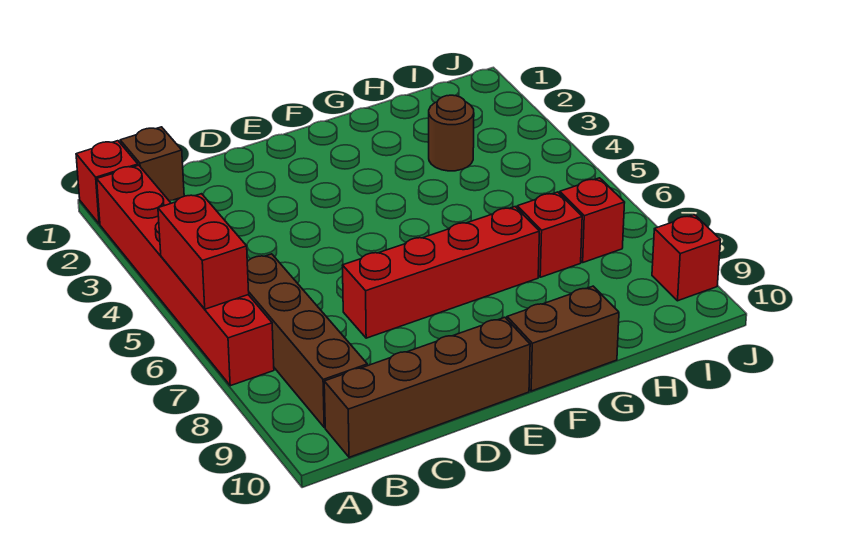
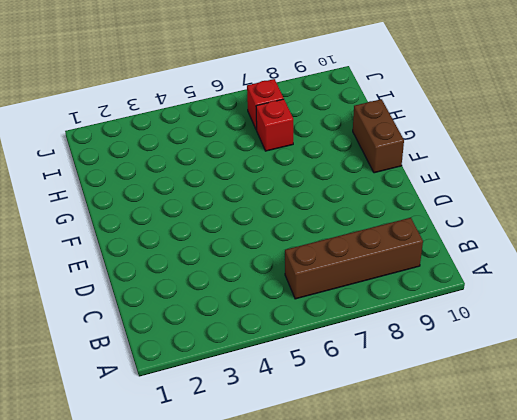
none -> red 1x1 brick [76,141,138,224]
none -> red 1x6 brick [97,165,274,386]
none -> brown 1x1 brick [120,127,184,201]

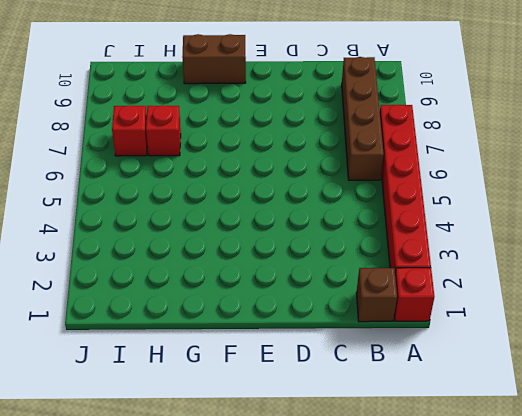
none -> brown 1x4 brick [324,317,530,457]
none -> red 1x4 brick [342,207,539,338]
none -> brown 1x1 round brick [429,95,474,171]

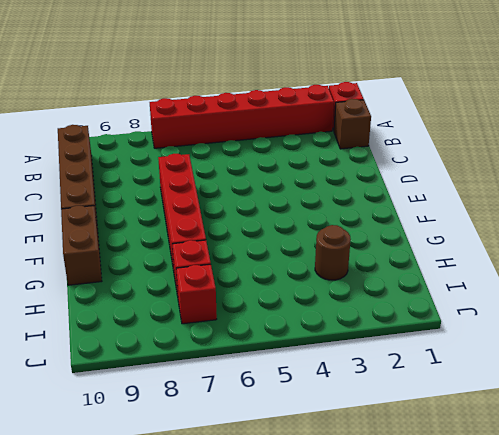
none -> brown 1x4 brick [247,254,367,427]
none -> red 1x1 brick [652,215,720,301]
none -> red 1x2 brick [158,194,249,309]

